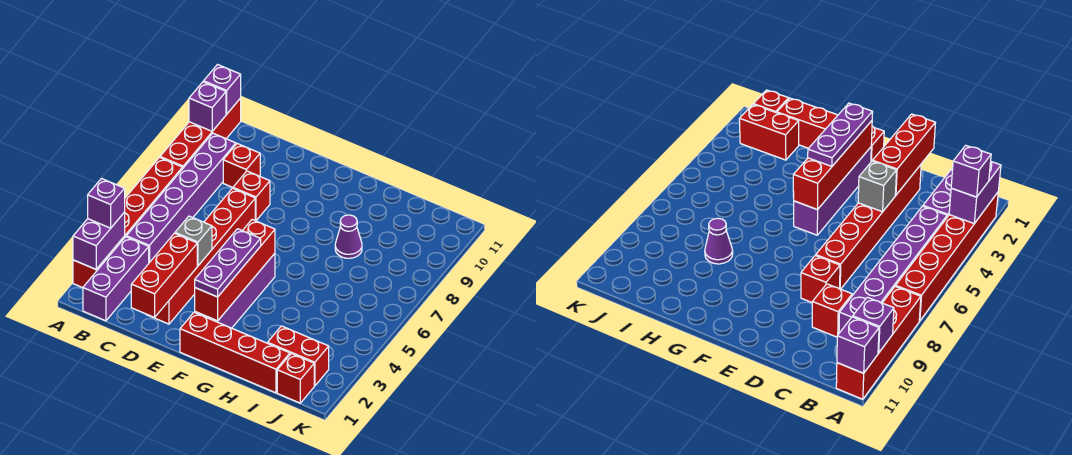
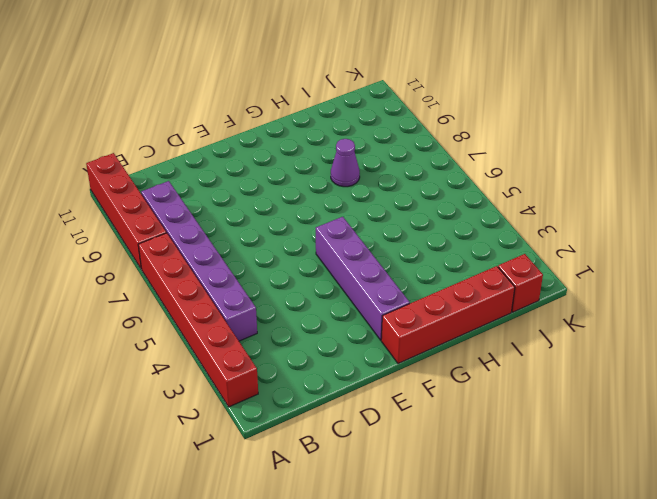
none -> purple 1x3 brick [83,237,149,321]
none -> red 1x1 brick [223,144,260,187]
none -> red 1x6 brick [146,188,255,324]

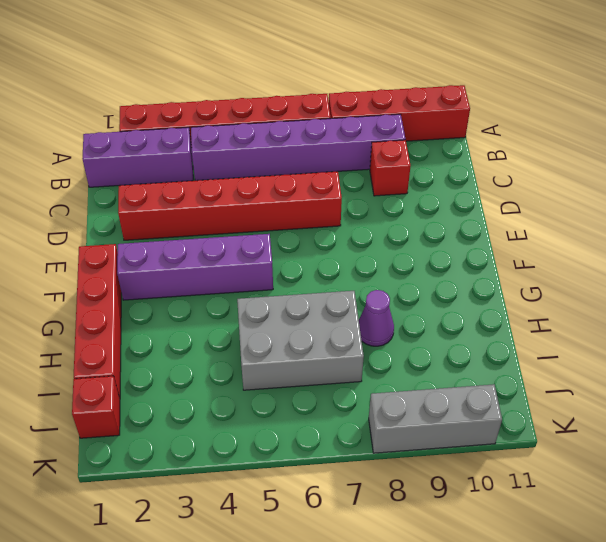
grey 2x3 brick [237,291,364,390] -> none
grey 1x3 brick [369,384,502,453] -> none
none -> red 1x1 brick [233,171,270,221]
none -> red 1x2 brick [268,326,329,386]
none -> purple 1x2 brick [73,212,125,269]

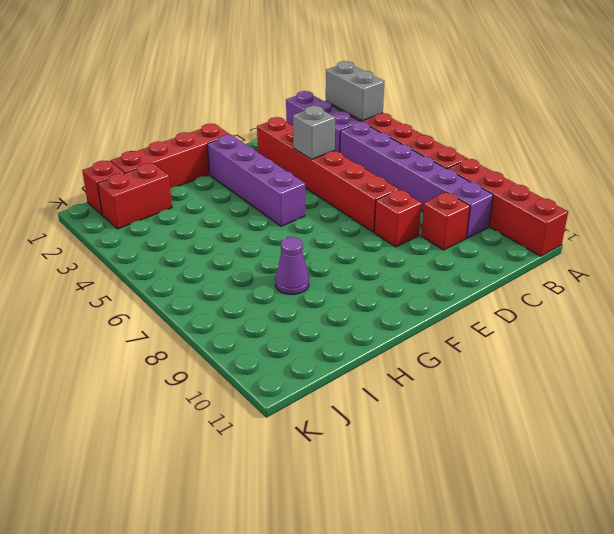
grey 1x2 brick [326,61,385,121] -> purple 1x2 brick [73,212,125,269]
none -> purple 1x1 brick [189,82,226,131]
none -> purple 1x1 brick [204,65,241,114]
none -> red 1x3 brick [131,233,197,317]

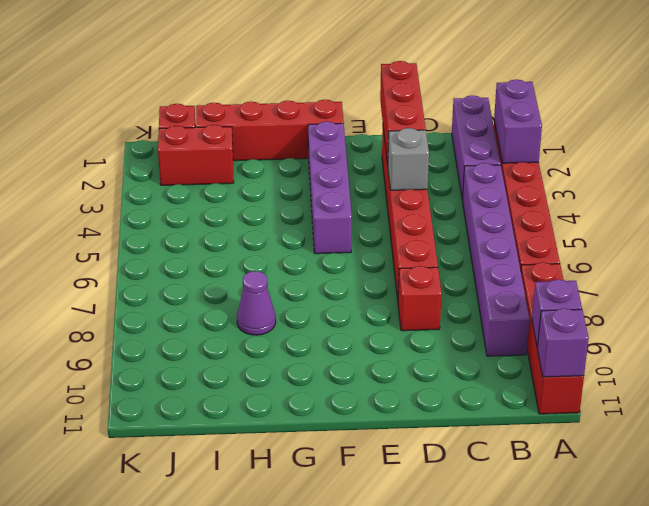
none -> red 1x1 brick [223,144,260,187]
none -> red 1x4 brick [195,220,275,321]
none -> purple 1x1 brick [88,179,125,228]

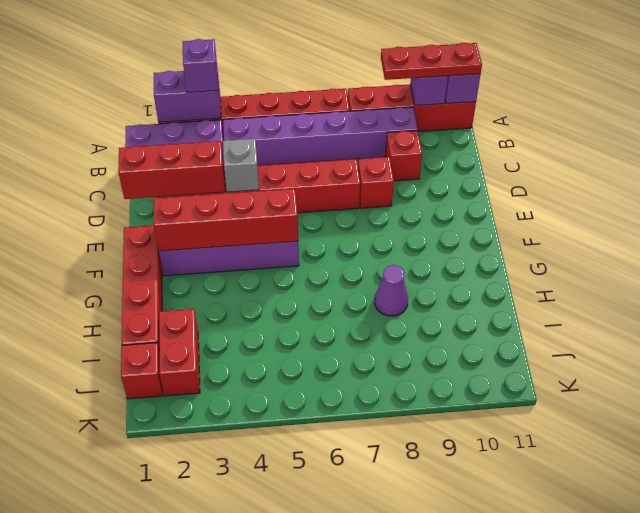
red 1x3 plate [381,43,482,80] -> none
none -> purple 1x3 plate [195,229,261,297]

